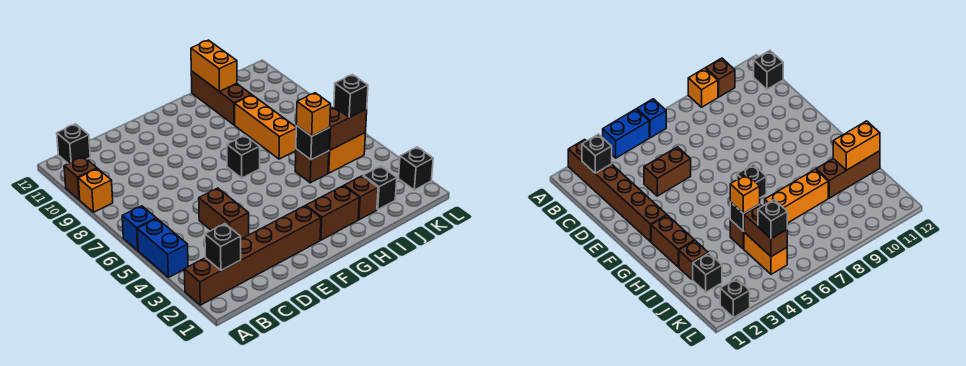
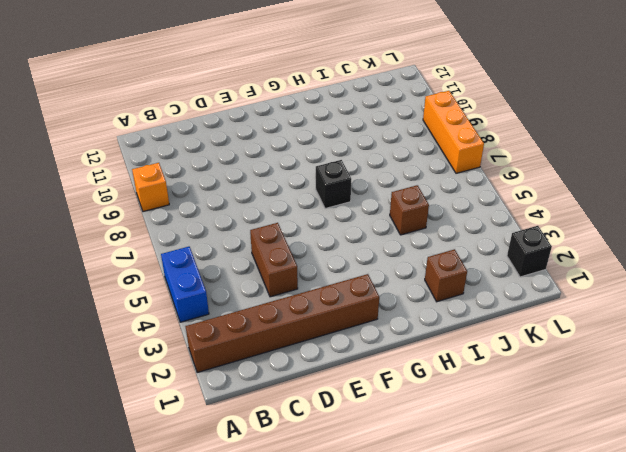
orange 1x3 brick [423,91,484,173] -> orange 1x3 brick moved to [235,95,296,159]
none -> blue 1x1 brick [122,206,156,251]
none -> brown 1x1 brick [64,157,97,200]
none -> black 1x1 brick [57,124,90,164]

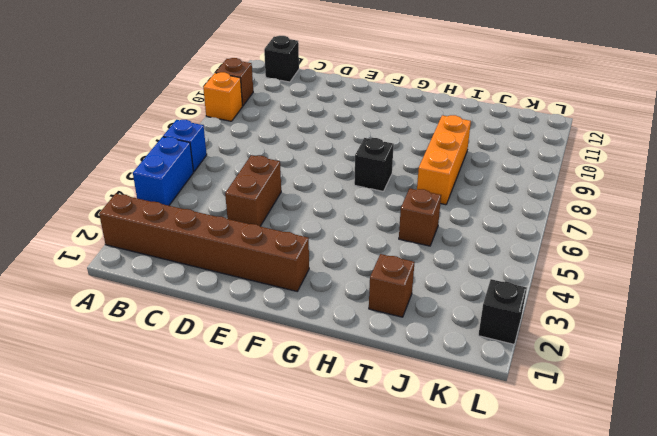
none -> brown 1x2 brick [306,186,359,240]
none -> brown 1x3 brick [191,71,251,125]
none -> black 1x1 brick [363,166,397,209]

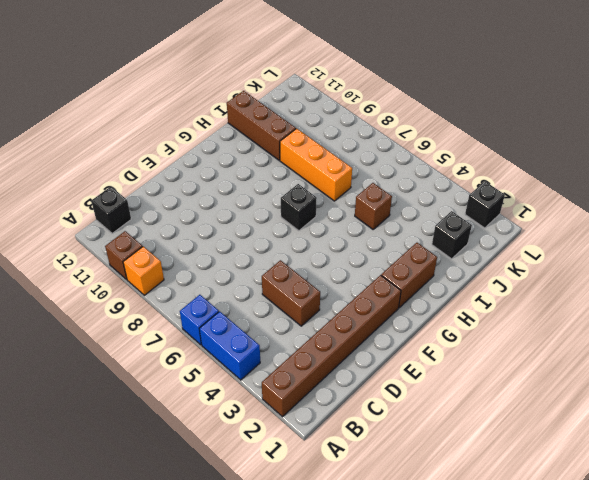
none -> brown 1x1 brick [344,176,378,220]
none -> orange 1x2 brick [328,132,366,173]
none -> black 1x1 brick [205,224,241,270]

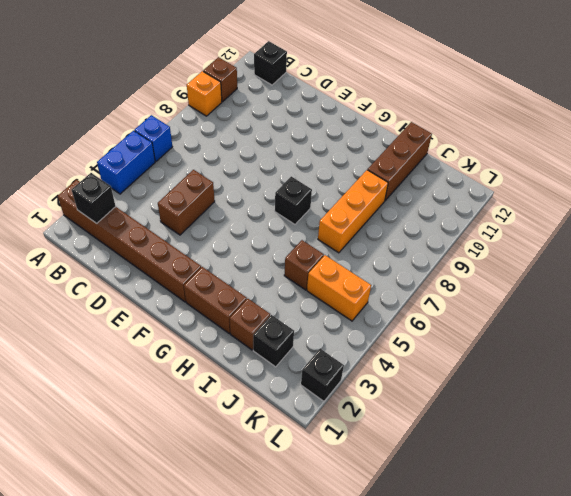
none -> black 1x1 brick [296,125,330,160]
none -> orange 1x2 brick [191,40,237,91]
none -> brown 1x2 brick [329,107,367,150]

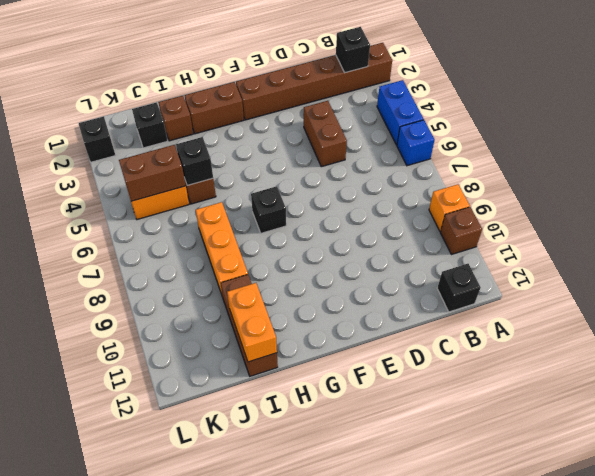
none -> orange 1x1 brick [296,93,331,136]
none -> black 1x1 brick [334,75,368,117]

